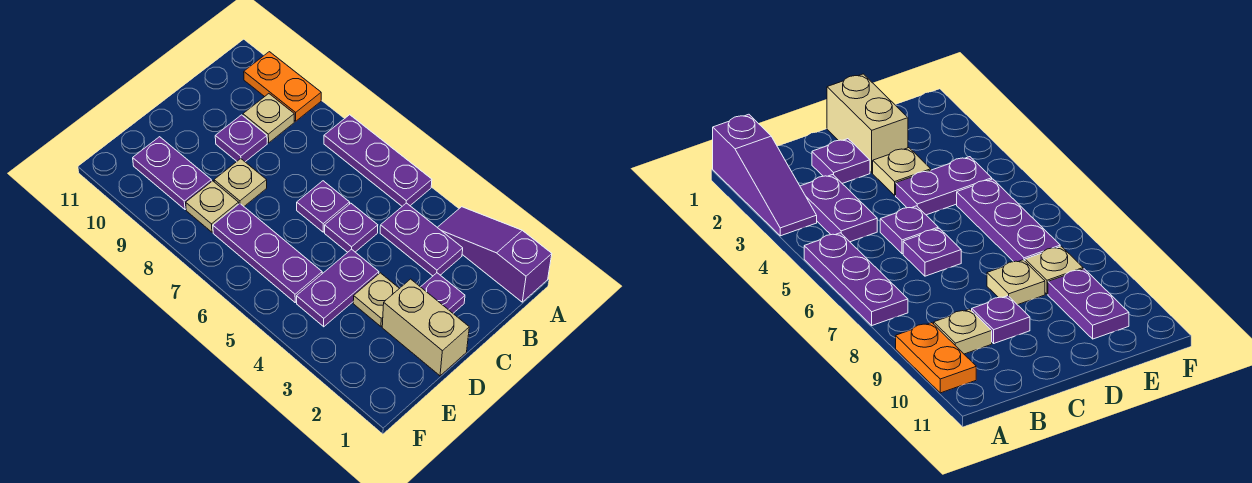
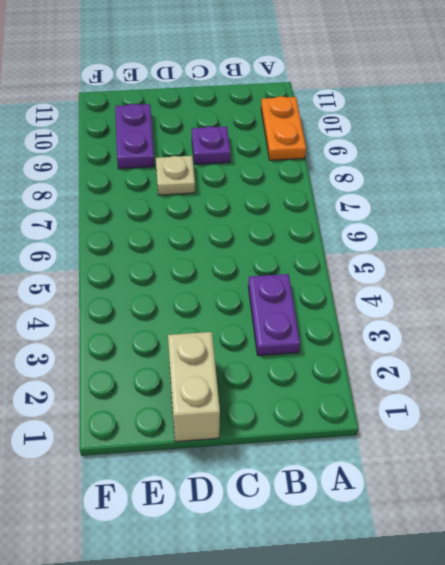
none -> purple 1x3 slope [437,207,552,302]
none -> purple 1x3 plate [324,115,432,206]
none -> tan 1x1 plate [243,94,294,143]

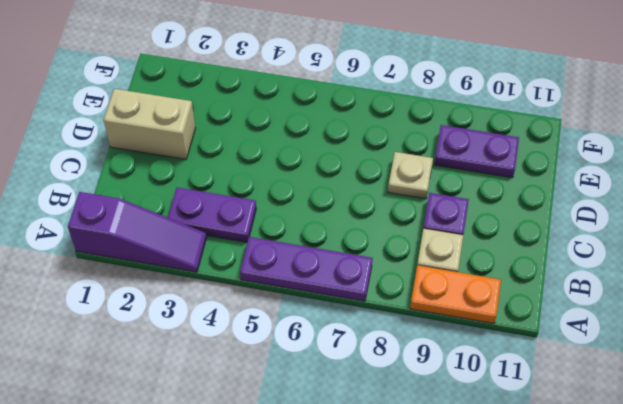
none -> purple 1x1 plate [421,273,465,313]
none -> purple 1x1 plate [325,203,378,252]
none -> purple 1x1 plate [297,181,350,232]

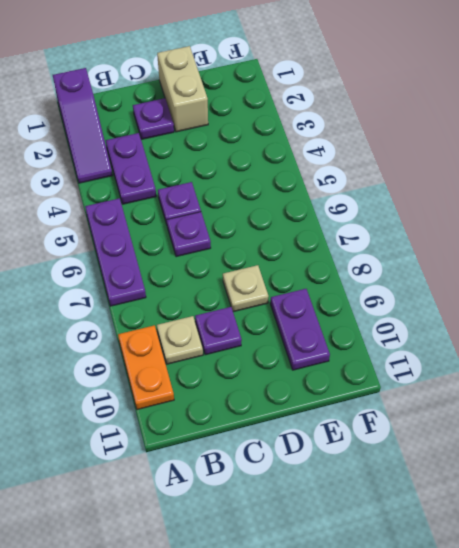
none -> tan 1x1 plate [353,273,399,326]
none -> purple 1x2 plate [297,249,379,327]
none -> purple 1x3 plate [213,204,322,302]

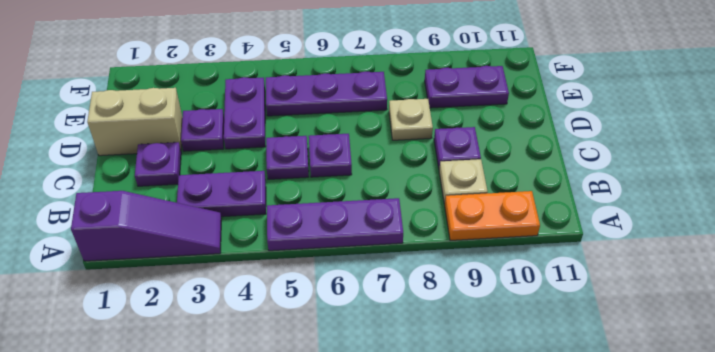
purple 1x1 plate [181,109,224,151] -> tan 1x1 plate [353,273,399,326]
none -> tan 1x1 plate [186,181,239,232]

